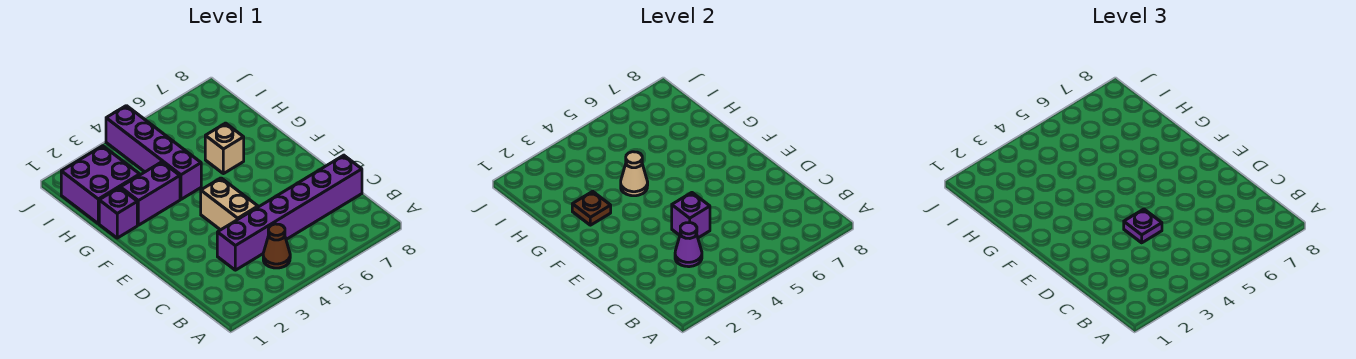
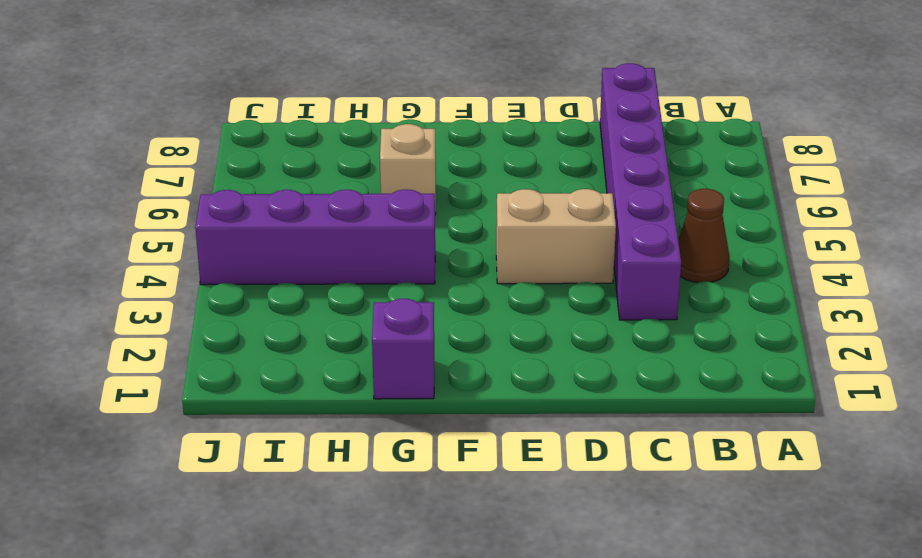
none -> purple 1x2 brick [120,162,180,225]
none -> purple 2x2 brick [61,146,140,224]
none -> purple 1x1 cone [675,223,702,267]

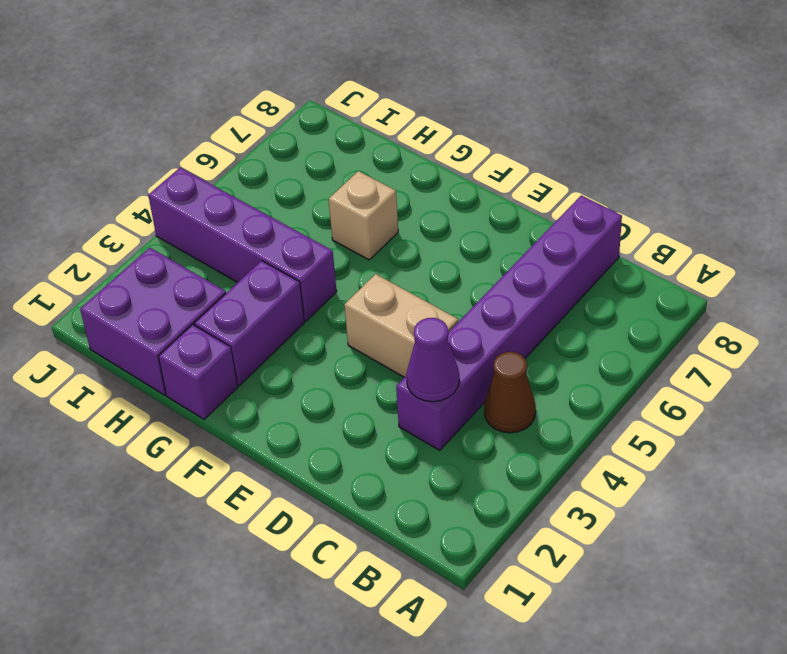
none -> purple 1x1 brick [672,193,710,238]
none -> brown 1x1 plate [572,191,611,225]
none -> tan 1x1 cone [621,152,648,196]

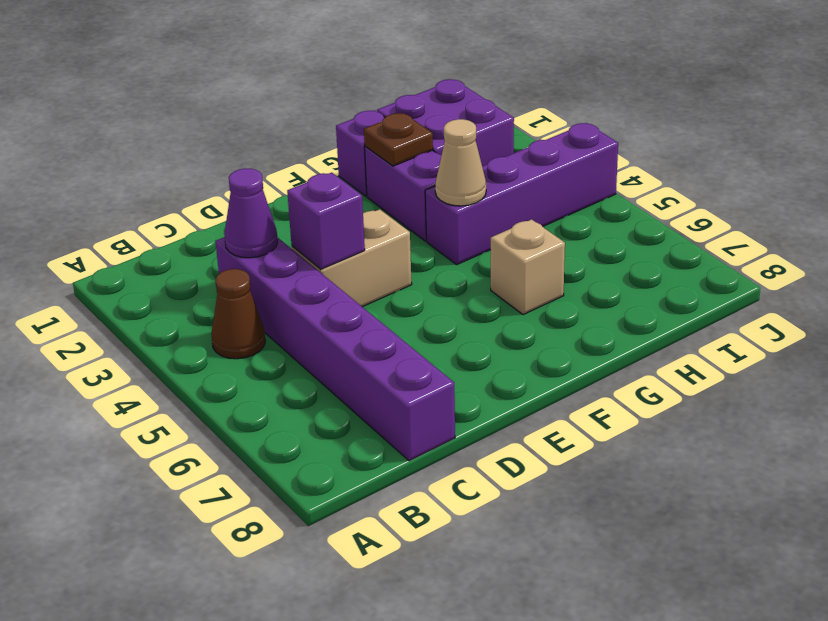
none -> purple 1x1 plate [1124,209,1162,243]

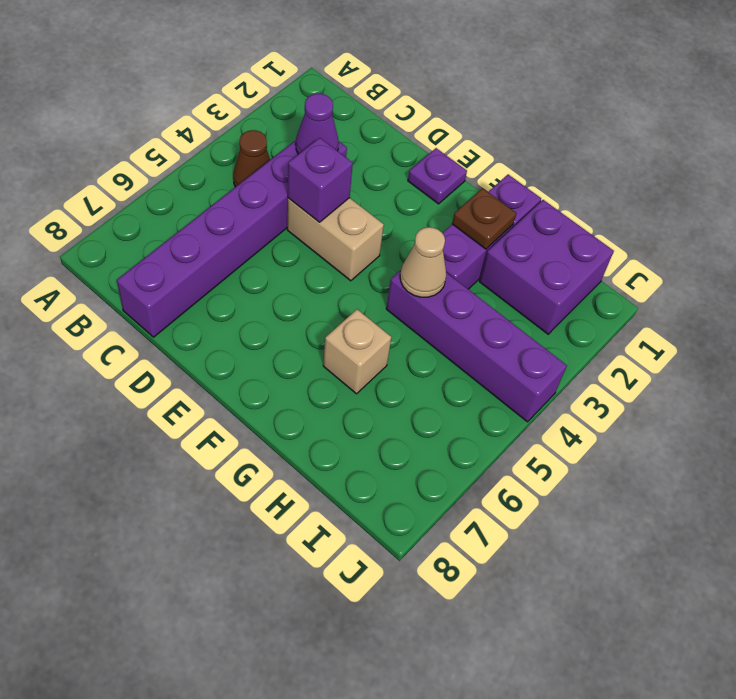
purple 1x1 plate [408,148,467,204] -> purple 1x1 plate moved to [1124,209,1162,243]

